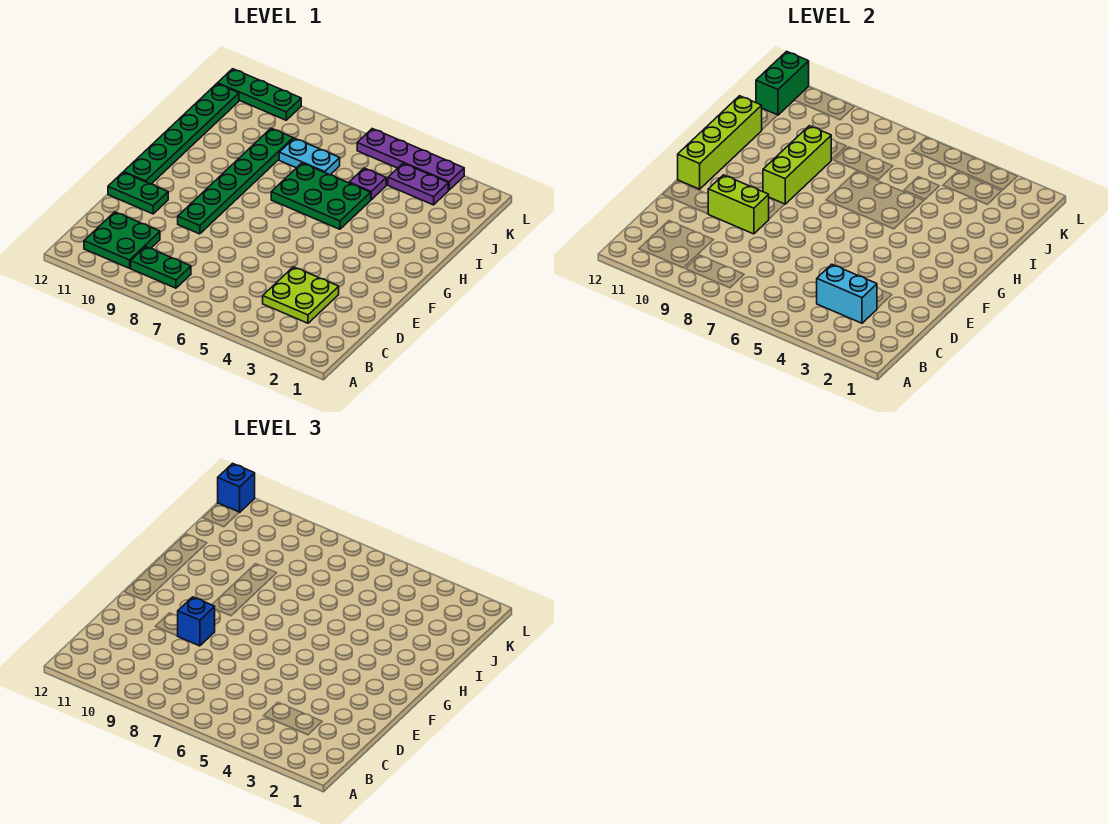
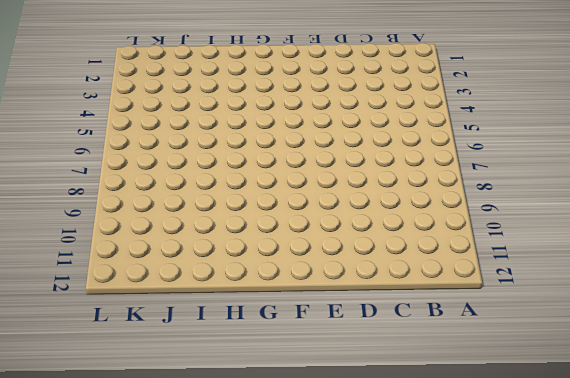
none -> green 1x2 plate [131,247,191,288]
none -> green 2x2 plate [84,212,160,268]
none -> lime 2x2 plate [263,267,339,323]

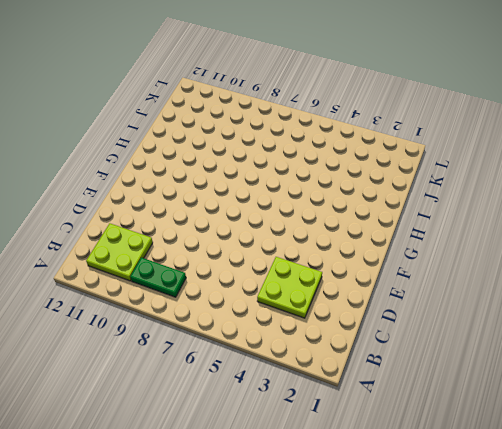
lime 2x2 plate [86,223,153,281] -> green 2x2 plate [84,212,160,268]
none -> green 1x6 plate [178,128,294,234]
none -> green 1x2 plate [108,172,168,214]
none -> green 1x6 plate [124,84,239,184]

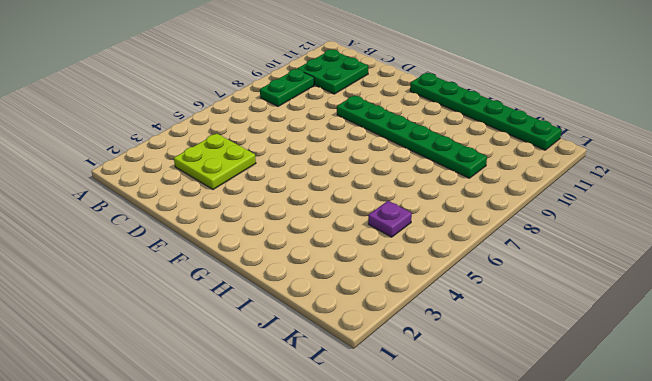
none -> green 1x2 plate [108,172,168,214]
none -> green 2x3 plate [271,163,371,229]
none -> cyan 1x2 plate [279,138,340,175]

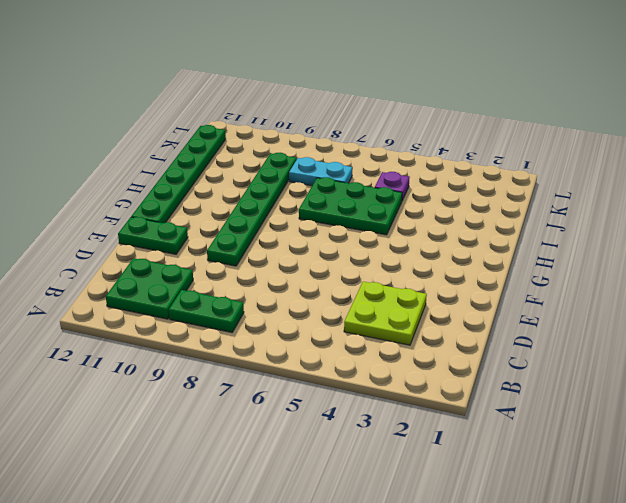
none -> purple 1x2 plate [388,163,448,205]
none -> purple 1x4 plate [357,129,464,190]
none -> green 1x3 plate [218,69,301,120]

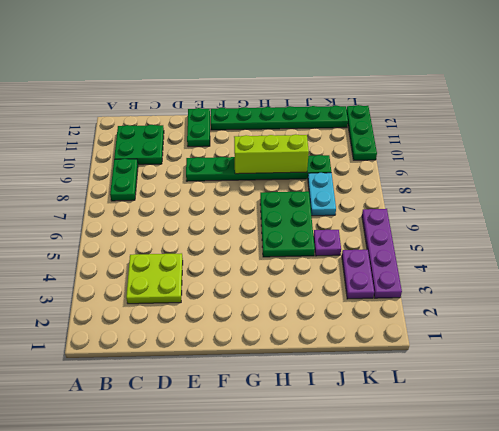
none -> cyan 1x2 brick [817,264,877,323]
none -> lime 1x2 brick [708,175,769,234]
none -> lime 1x4 brick [678,96,762,189]

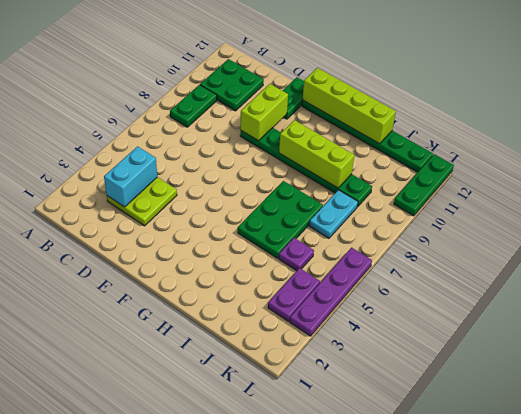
none -> green 1x2 brick [756,51,809,115]
none -> blue 1x1 brick [178,597,215,646]
none -> blue 1x1 brick [218,463,255,512]

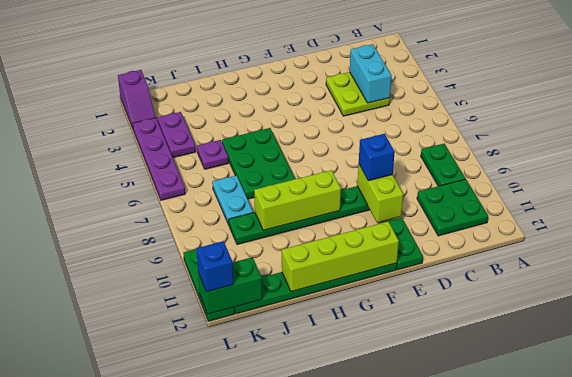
purple 1x2 slope [118,70,156,128] -> none

